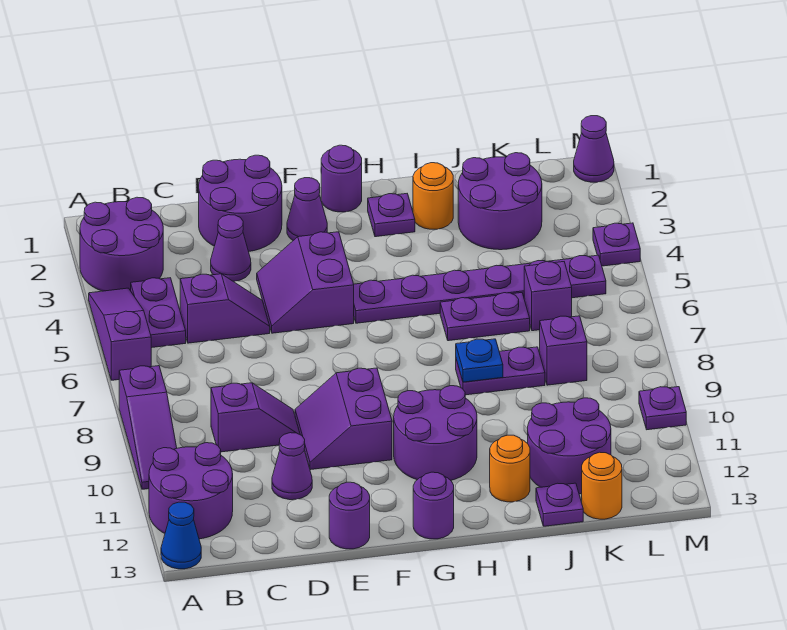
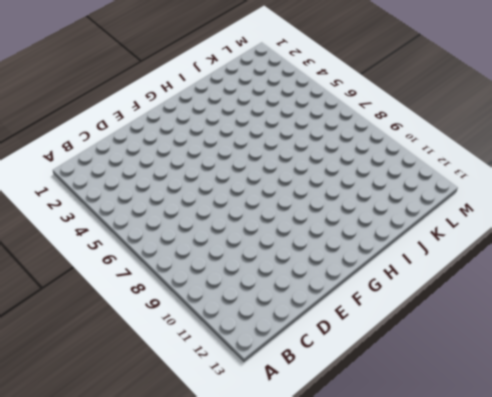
none -> purple 2x2 round brick [80,197,163,291]
none -> purple 1x3 slope [89,288,151,380]
none -> purple 1x3 slope [119,366,177,489]
none -> purple 2x2 round brick [149,443,233,539]

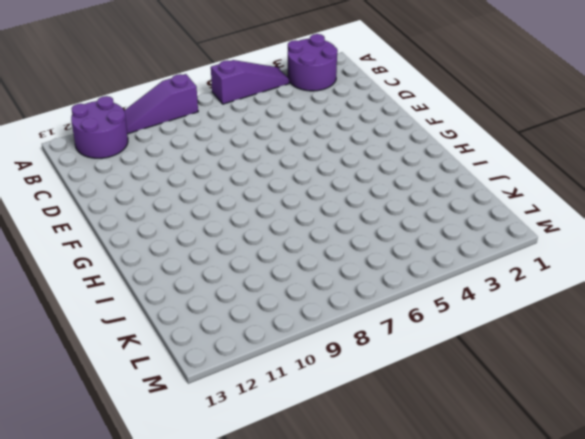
none -> blue 1x1 cone [161,502,201,569]
none -> purple 1x2 plate [131,278,186,348]
none -> purple 1x2 slope [180,274,270,343]
none -> purple 1x2 slope [211,383,300,452]

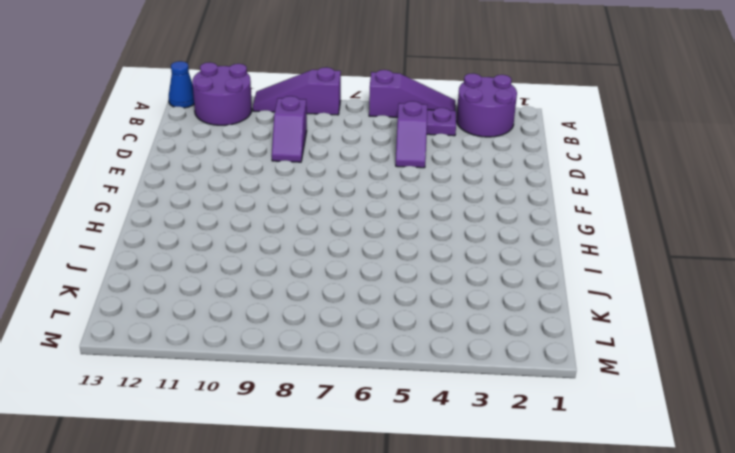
none -> purple 2x2 round brick [199,155,282,252]
none -> purple 1x1 cone [211,215,251,281]
none -> purple 1x1 cone [272,433,312,500]
none -> purple 2x2 slope [257,232,354,333]

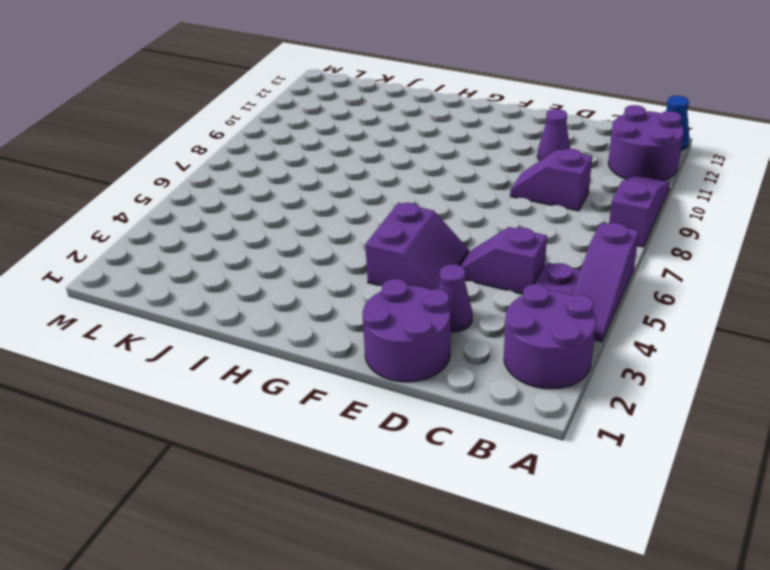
none -> purple 2x2 slope [295,368,392,470]
none -> purple 1x1 round brick [329,482,370,549]
none -> purple 1x1 cone [287,178,327,240]
none -> purple 1x1 round brick [321,145,362,212]

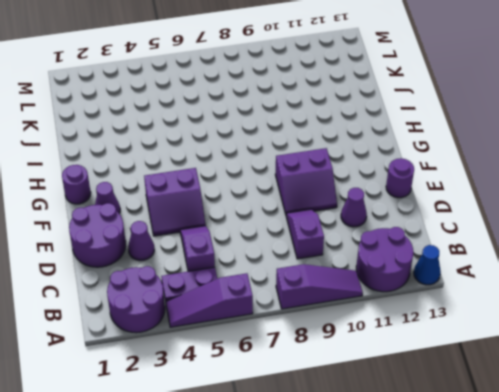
none -> purple 1x6 plate [354,255,606,323]
none -> purple 2x2 round brick [394,386,477,480]
none -> purple 1x1 round brick [413,472,454,539]
none -> purple 1x1 plate [368,194,415,237]

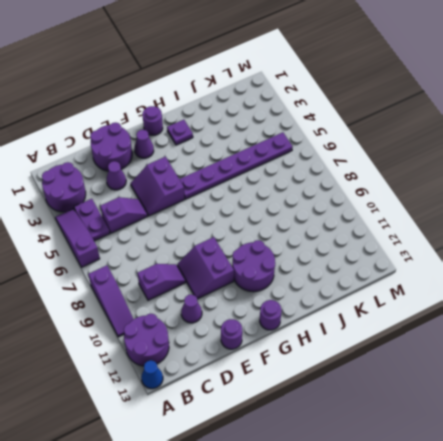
none -> orange 1x1 round brick [413,163,453,229]
none -> purple 1x2 plate [440,293,530,341]
none -> purple 1x2 plate [456,347,545,395]
none -> orange 1x1 round brick [490,435,530,502]

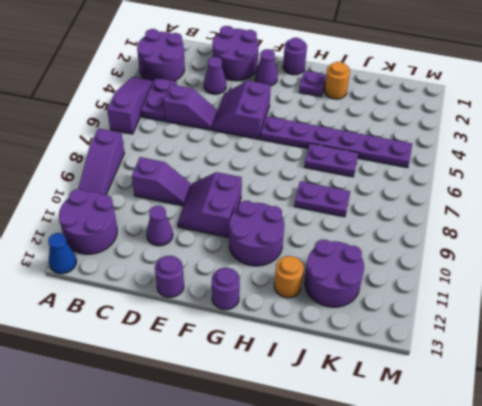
none -> purple 2x2 round brick [458,153,542,250]
none -> purple 1x1 plate [536,483,583,526]
none -> purple 1x1 brick [524,262,572,331]
none -> purple 1x1 brick [540,316,587,385]

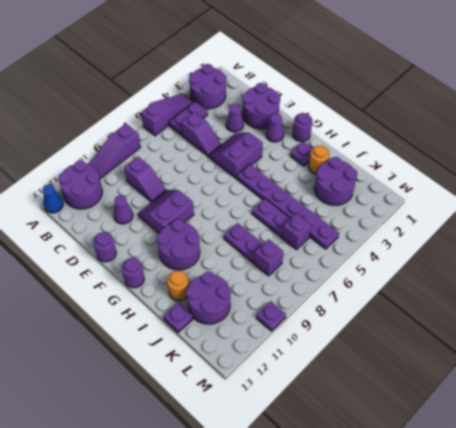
none -> orange 1x1 round brick [582,452,622,519]
none -> purple 1x1 cone [574,116,614,182]
none -> purple 1x1 plate [593,223,640,266]
none -> blue 1x1 plate [456,339,503,382]

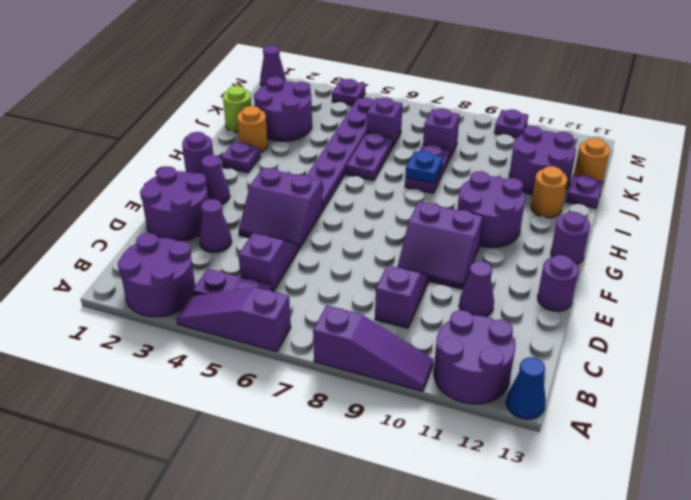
lime 1x1 round brick [223,86,251,132] -> none

